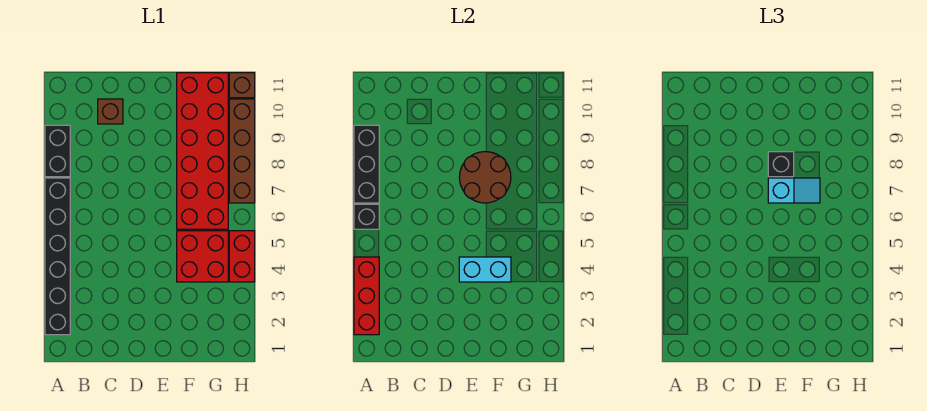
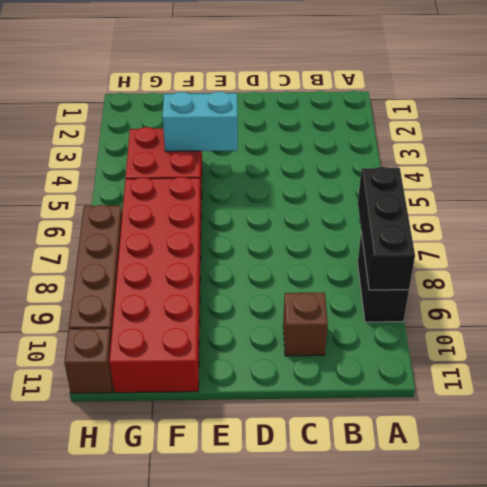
none -> black 1x6 brick [45,178,70,335]
none -> red 1x2 brick [229,231,255,282]
none -> red 1x3 brick [354,257,379,335]

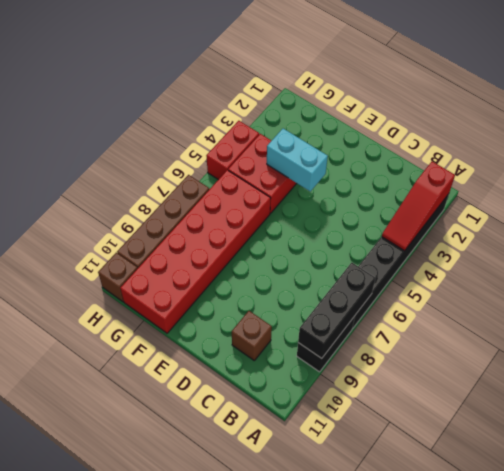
red 1x3 slope [382,162,455,251] -> red 1x3 brick [354,257,379,335]
none -> black 1x1 brick [354,204,379,229]
none -> brown 2x2 round brick [459,152,511,203]
none -> cyan 1x2 slope [768,178,820,203]

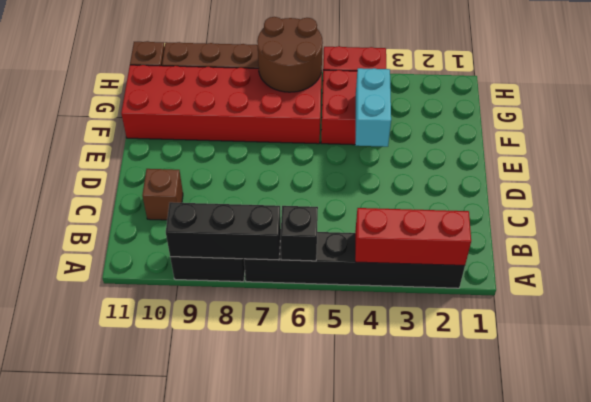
brown 2x2 round brick [257,17,323,92] -> brown 2x2 round brick moved to [459,152,511,203]
none -> cyan 1x2 slope [768,178,820,203]
none -> black 1x1 brick [768,152,794,177]

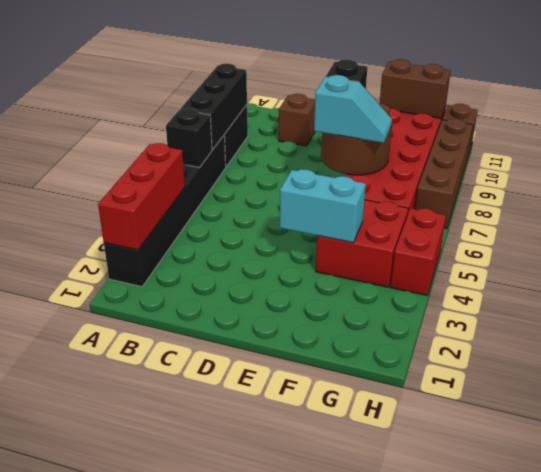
brown 1x2 brick [380,59,451,118] -> none

